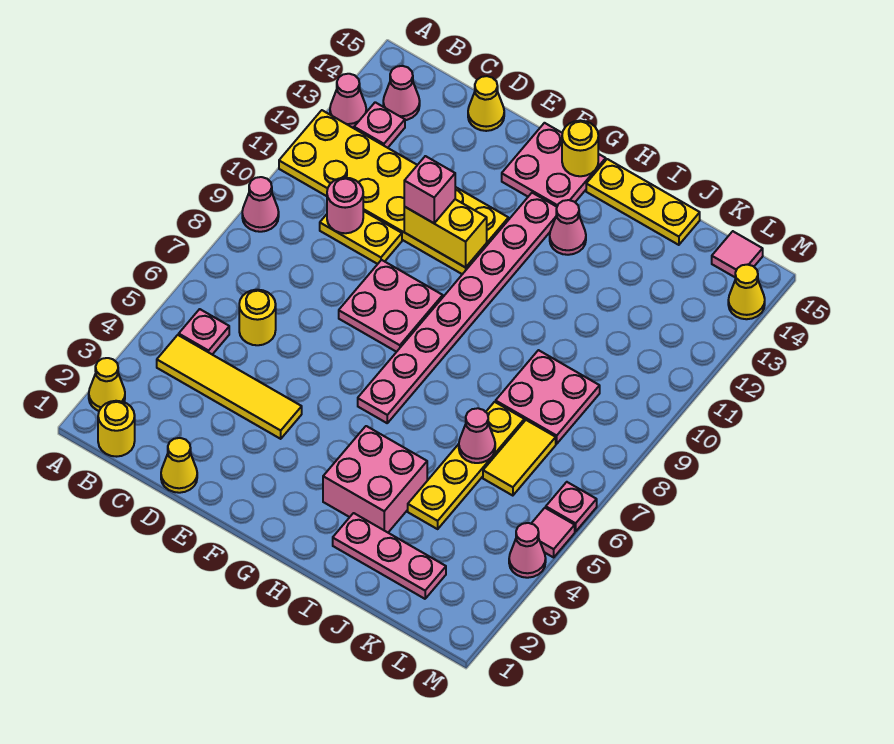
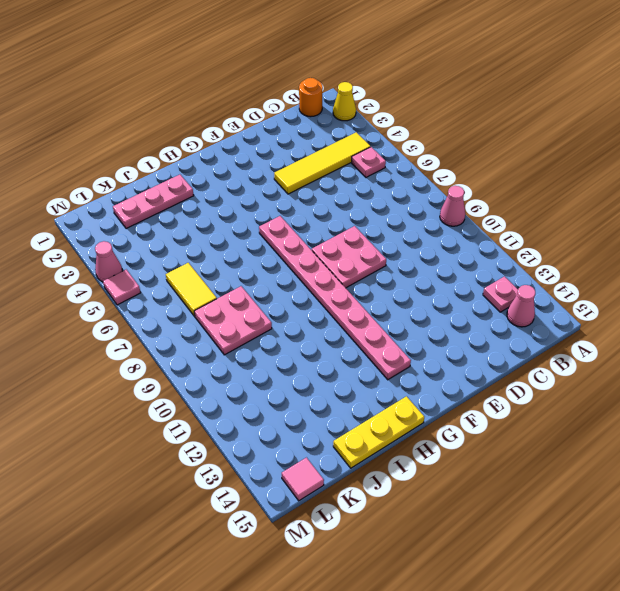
orange 1x1 round brick [299,78,323,117] -> yellow 1x1 round brick [98,401,135,457]
none -> yellow 2x6 plate [279,110,508,274]
none -> pink 1x1 cone [330,74,366,128]
none -> yellow 1x1 round brick [239,290,276,345]
none -> yellow 1x2 plate [320,211,402,264]

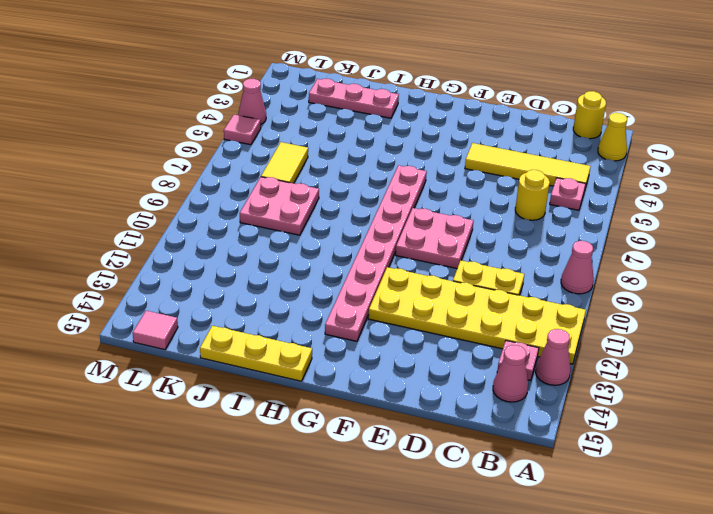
none -> yellow 1x1 cone [161,438,197,493]
none -> yellow 1x1 cone [468,76,504,131]
none -> pink 2x2 plate [502,123,606,207]
none -> pink 2x2 brick [323,426,427,532]

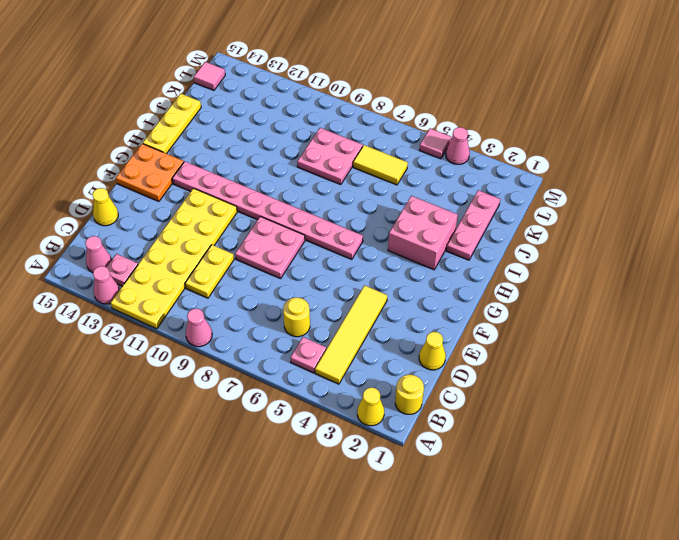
orange 2x2 plate [116,144,184,201] -> pink 2x2 plate [502,123,606,207]
none -> pink 1x1 cone [550,200,586,255]
none -> yellow 1x4 plate [408,402,524,529]
none -> pink 1x1 plate [546,482,597,532]
none -> yellow 1x1 cone [728,265,765,319]

